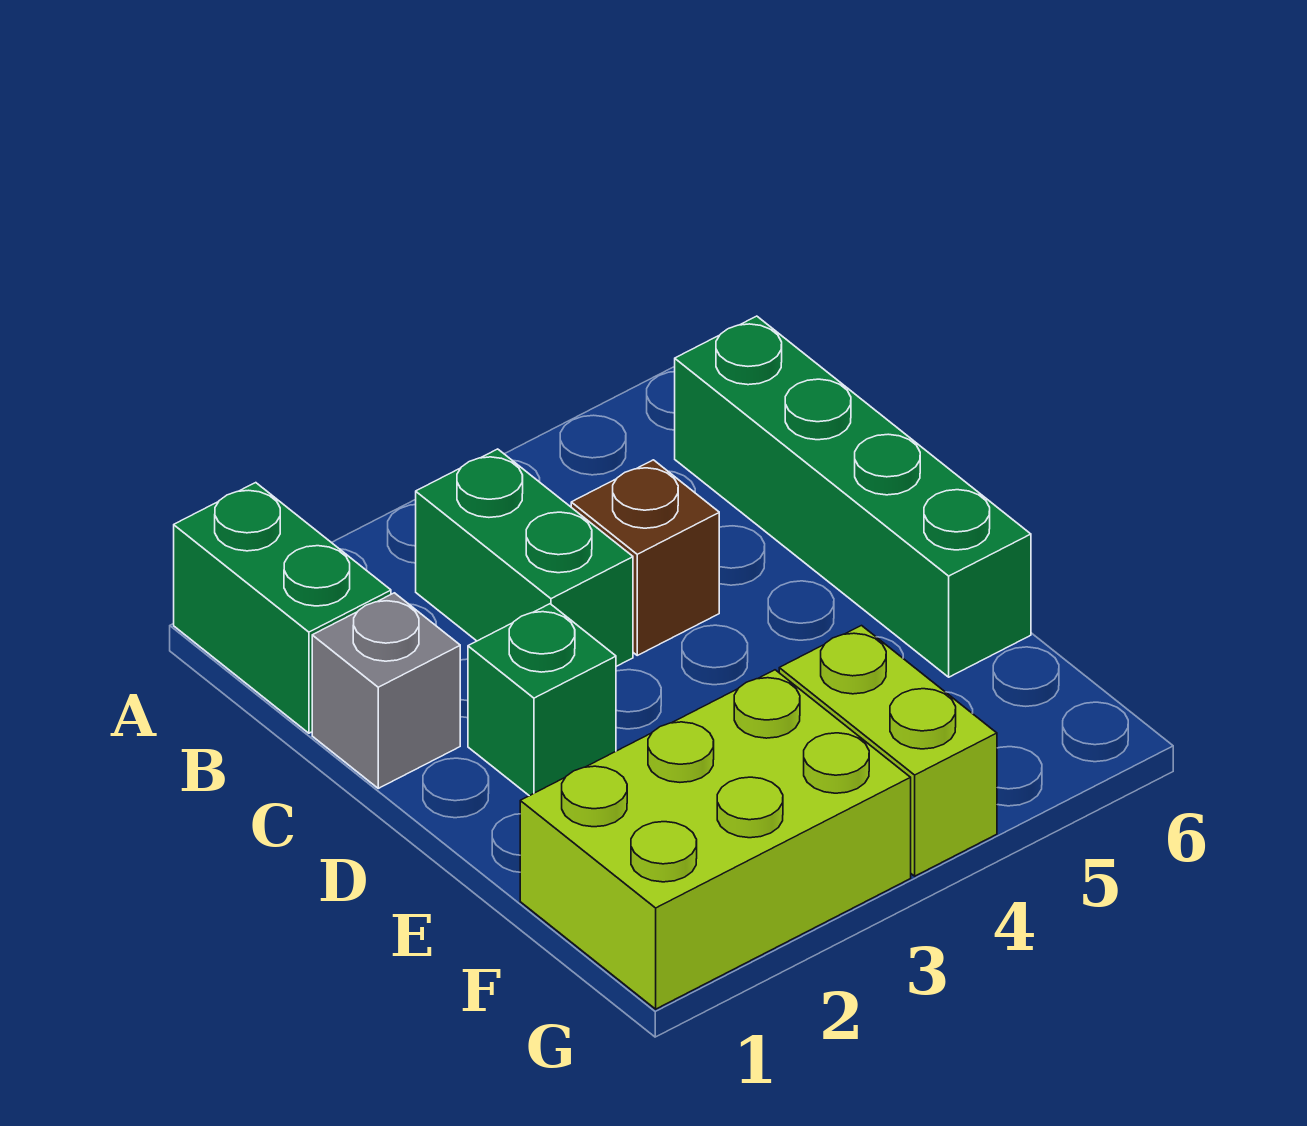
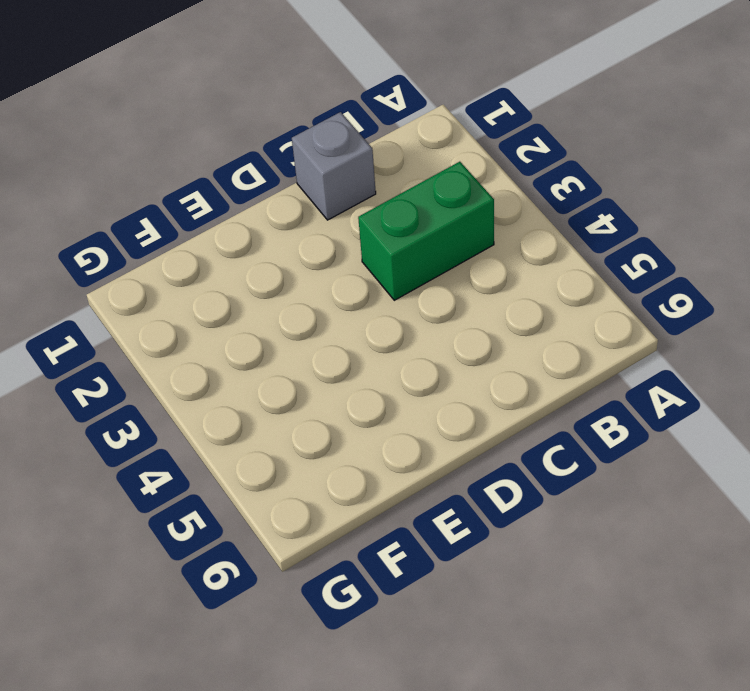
none -> green 1x2 brick [174,483,391,733]
none -> green 1x4 brick [675,316,1031,677]

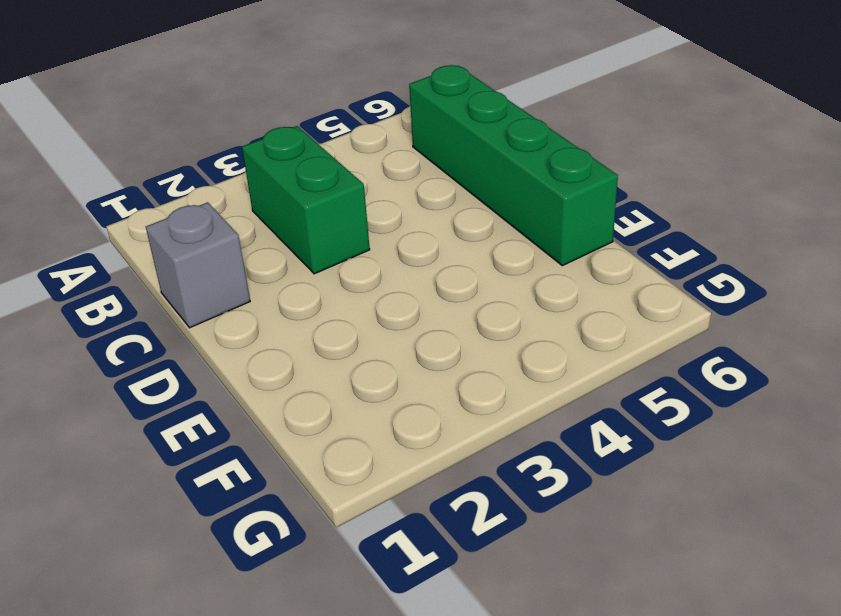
none -> green 1x2 brick [174,483,391,733]
none -> brown 1x1 brick [571,460,719,655]

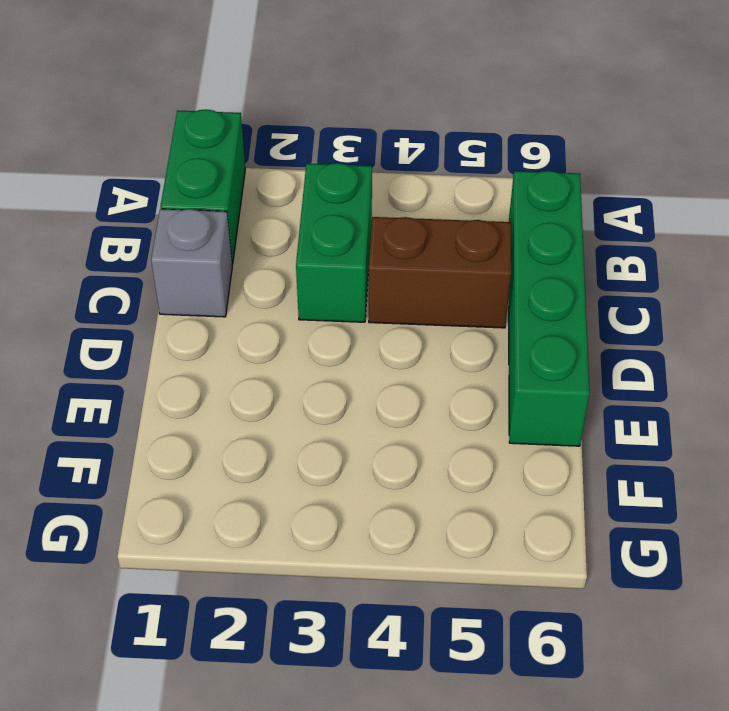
brown 1x2 brick [369,217,511,328] -> brown 1x1 brick [571,460,719,655]
none -> green 1x1 brick [468,604,616,796]
none -> lime 2x3 brick [520,670,911,1009]

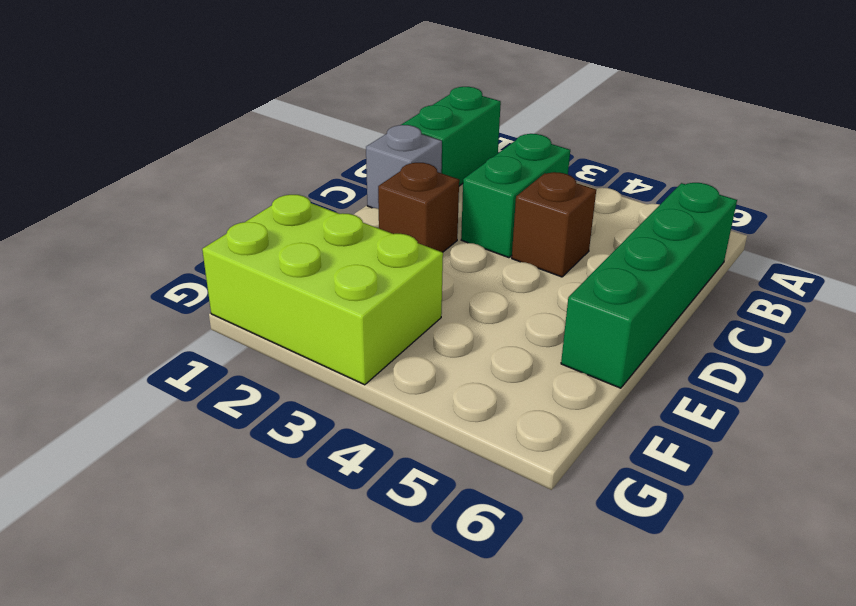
brown 1x1 brick [378,163,459,252] -> green 1x1 brick [468,604,616,796]
none -> lime 1x2 brick [779,626,997,876]

